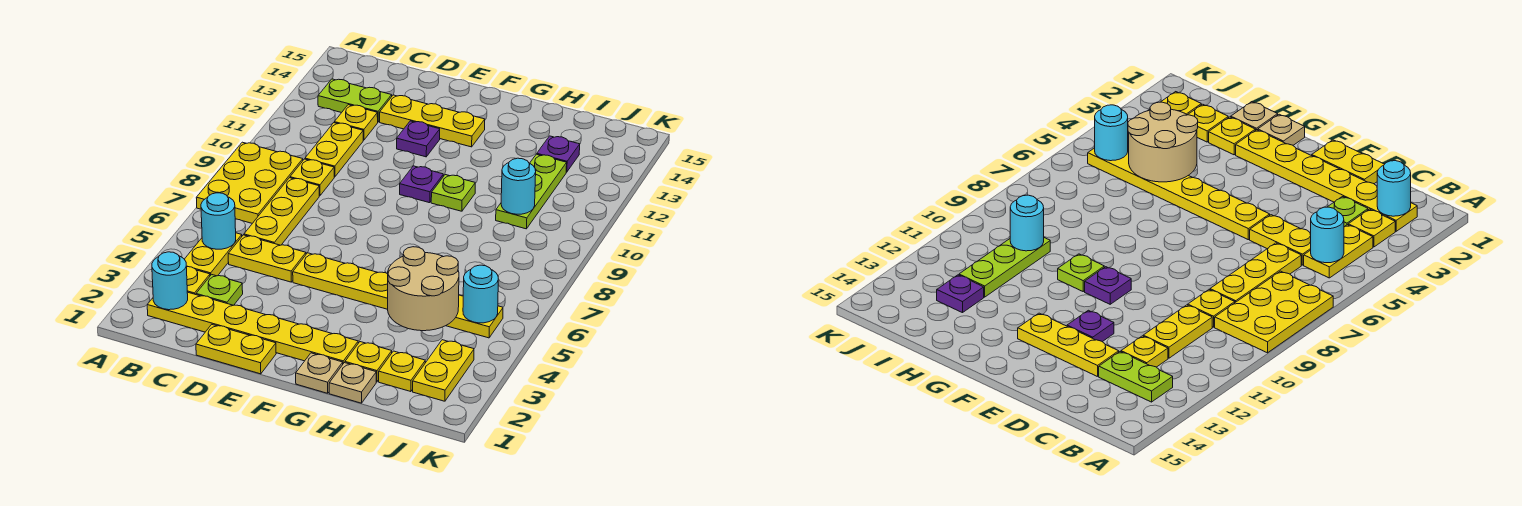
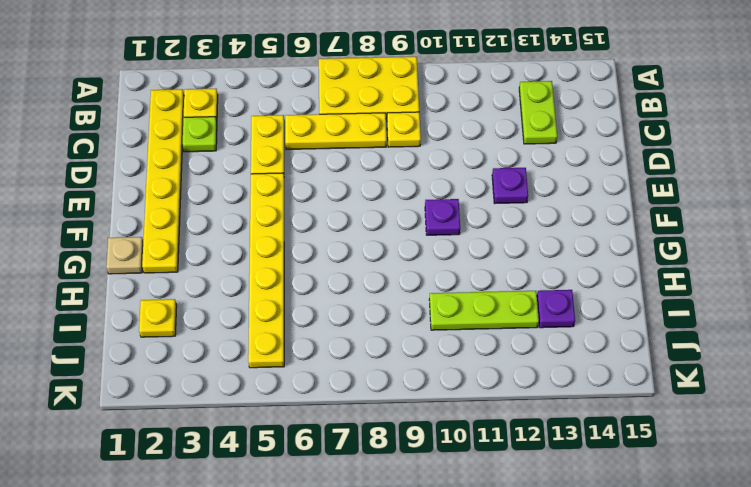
none -> yellow 1x2 plate [185,233,242,276]
none -> yellow 1x2 plate [305,123,363,177]
none -> yellow 1x1 plate [334,105,378,140]

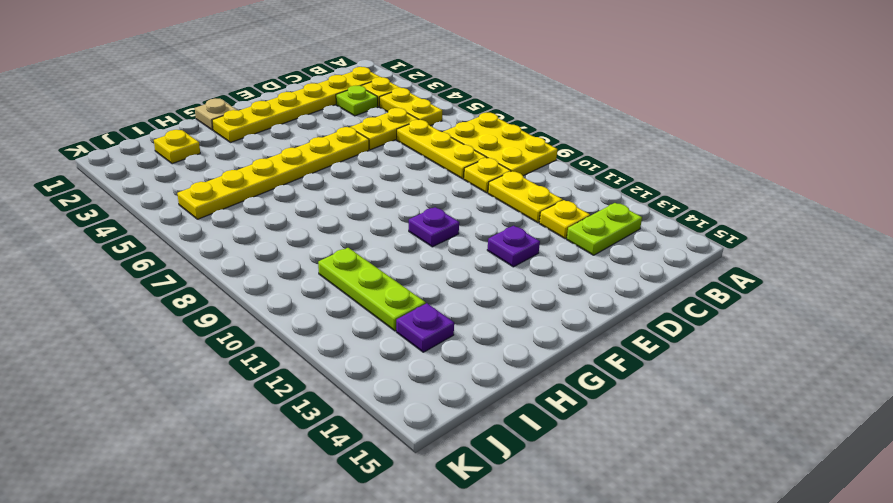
none -> yellow 1x2 plate [196,325,276,374]
none -> yellow 1x3 plate [380,95,485,147]
none -> lime 1x1 plate [431,175,475,211]

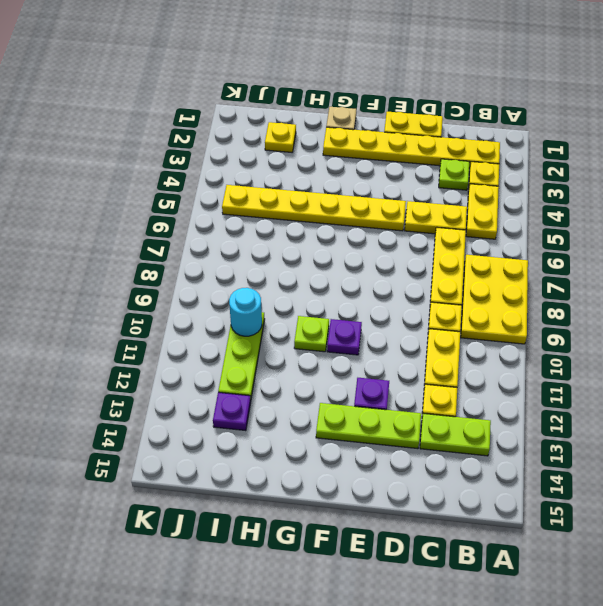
lime 1x3 plate [316,403,421,449] -> yellow 1x3 plate [380,95,485,147]
none -> tan 1x1 plate [329,363,376,403]
none -> yellow 1x1 plate [345,342,392,382]
none -> yellow 1x2 plate [413,340,474,401]

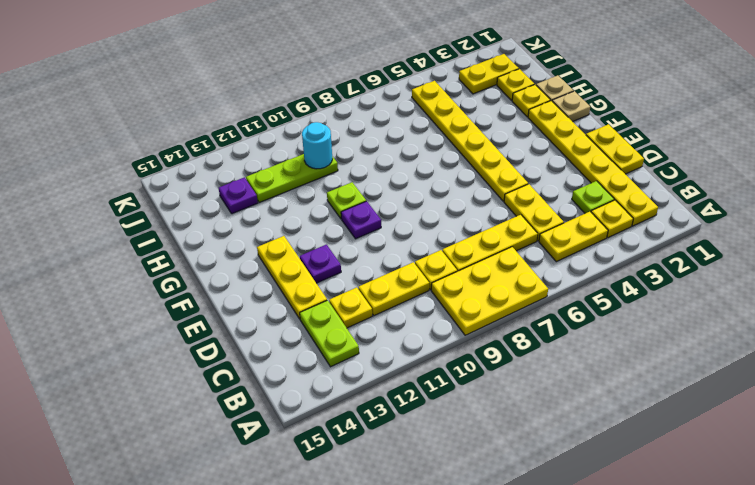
none -> cyan 1x1 round brick [152,252,188,310]
none -> cyan 1x1 round brick [201,193,236,249]
none -> tan 2x2 round brick [388,247,459,331]

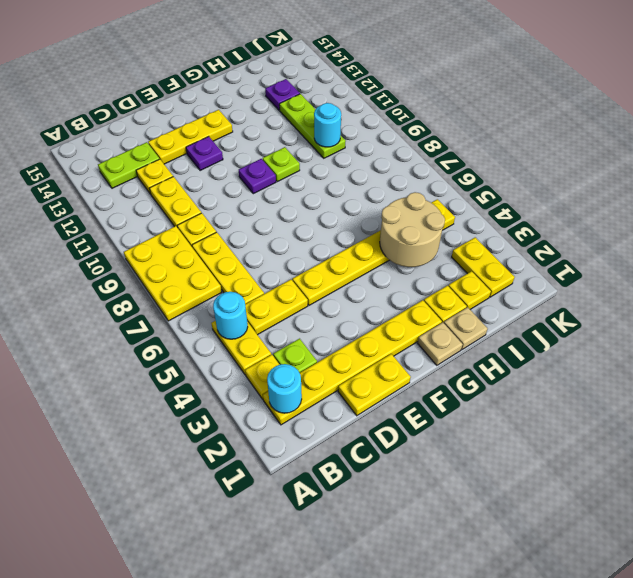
none -> cyan 1x1 round brick [463,265,498,323]

